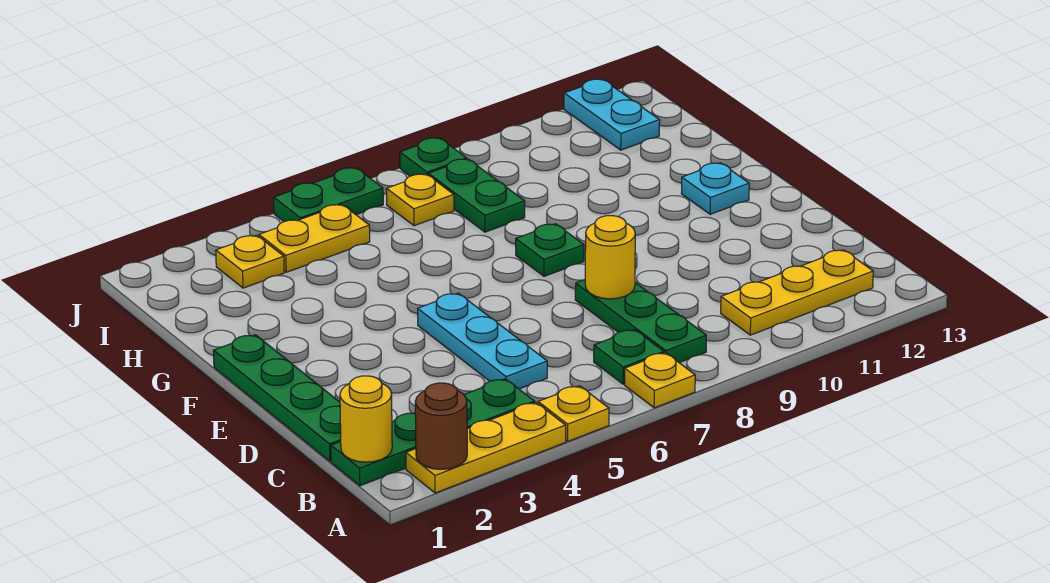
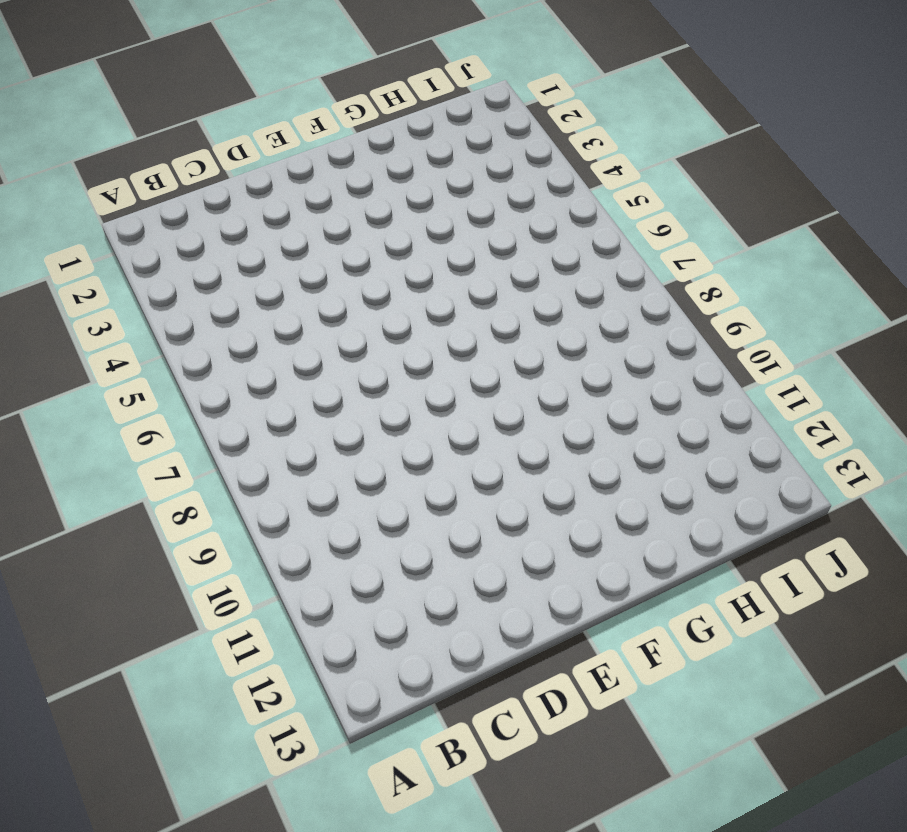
none -> yellow 1x3 plate [406,403,566,493]
none -> yellow 1x1 plate [538,386,609,441]
none -> yellow 1x1 plate [625,353,695,408]

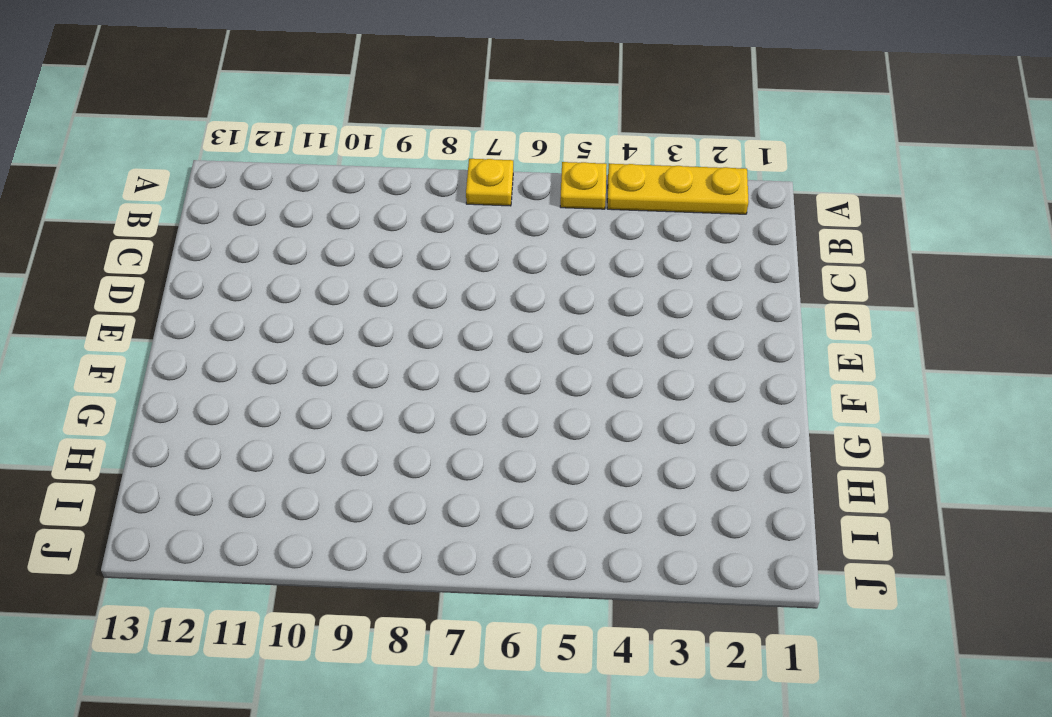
none -> green 1x4 plate [331,379,535,486]
none -> green 1x1 plate [594,330,664,384]
none -> green 1x3 plate [575,280,706,363]

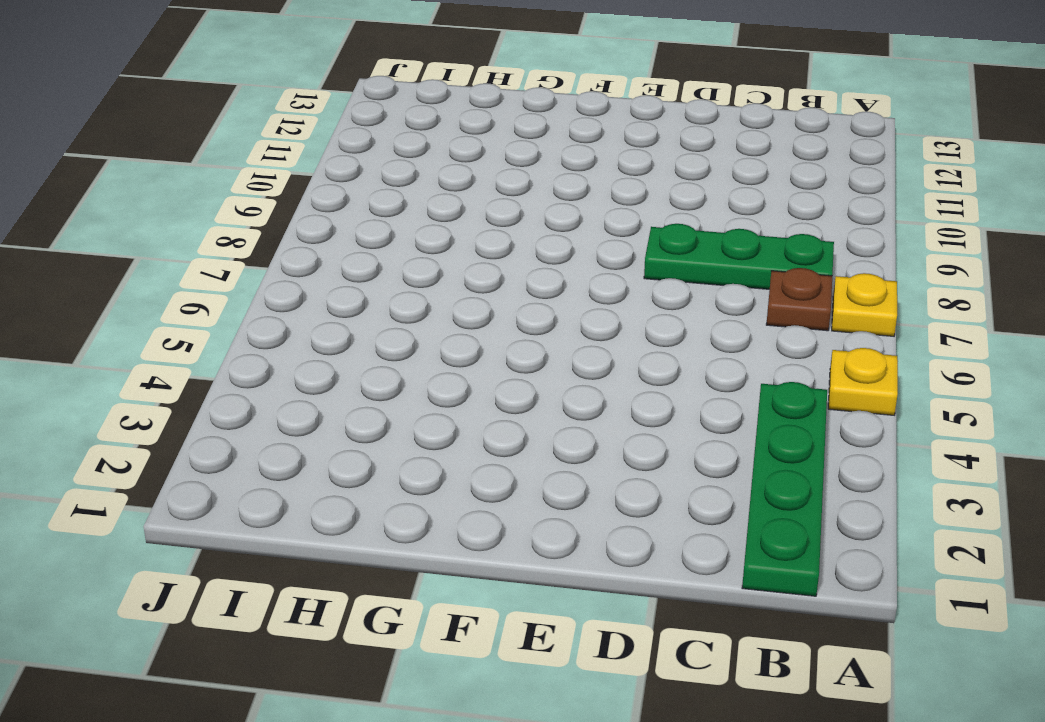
brown 1x1 plate [766,268,832,331] -> green 1x1 plate [594,330,664,384]
none -> yellow 1x3 plate [406,403,566,493]
none -> yellow 1x3 plate [721,250,873,335]
none -> green 1x4 plate [213,335,341,461]

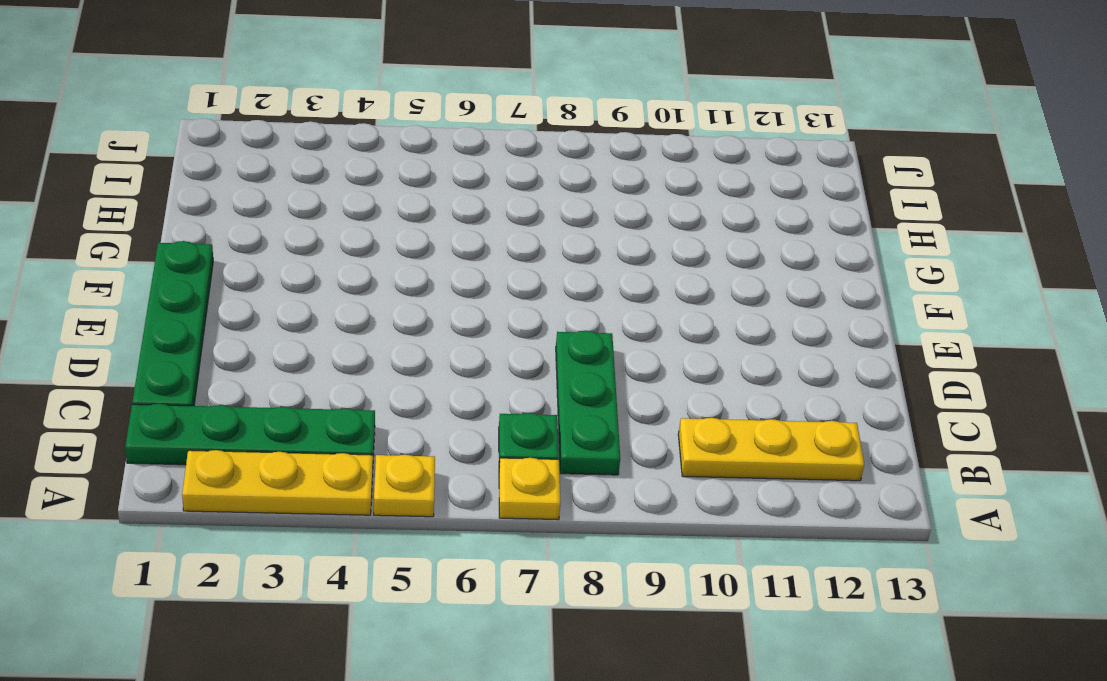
none -> cyan 1x3 plate [418,293,547,389]
none -> green 1x1 plate [516,224,584,276]
none -> cyan 1x1 plate [681,163,749,214]

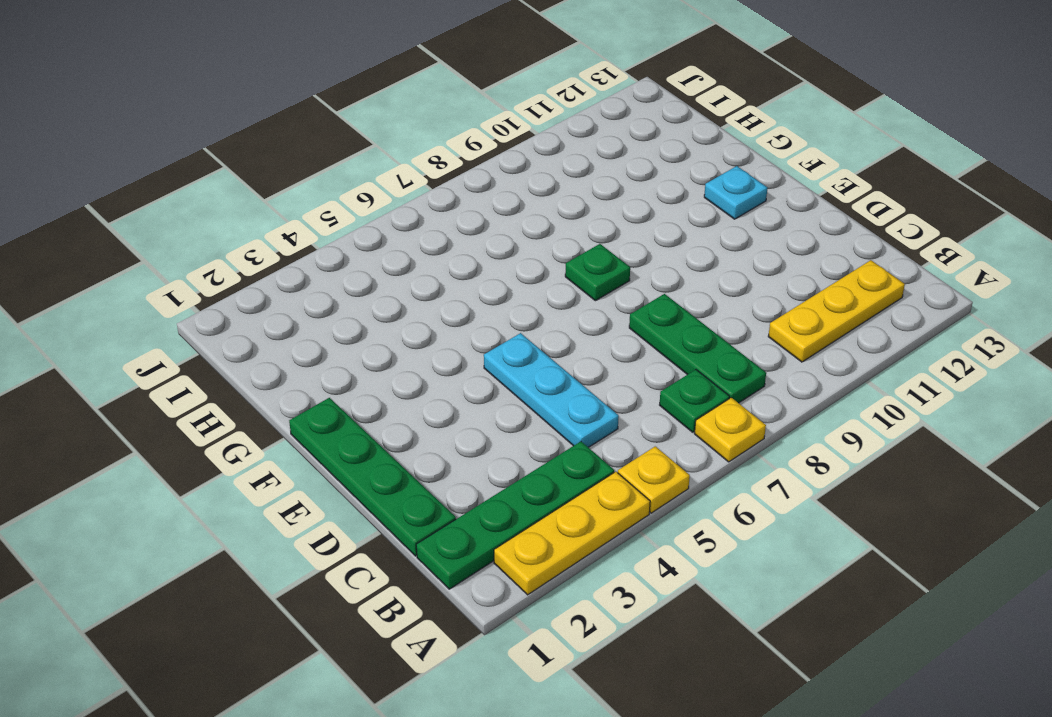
none -> green 1x2 plate [428,159,525,232]
none -> yellow 1x1 plate [216,235,284,288]
none -> yellow 1x2 plate [259,205,370,272]

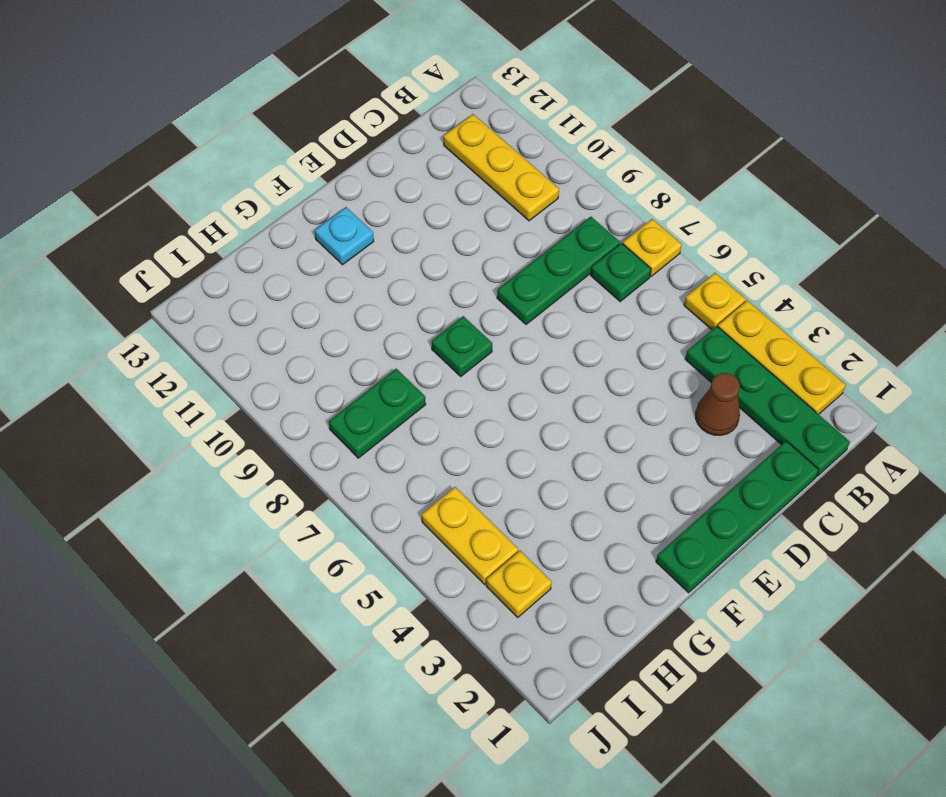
brown 1x1 cone [696,373,740,435] -> none
none -> cyan 1x3 plate [418,293,547,389]
none -> yellow 1x1 plate [387,174,454,226]
none -> cyan 1x2 plate [564,79,660,150]

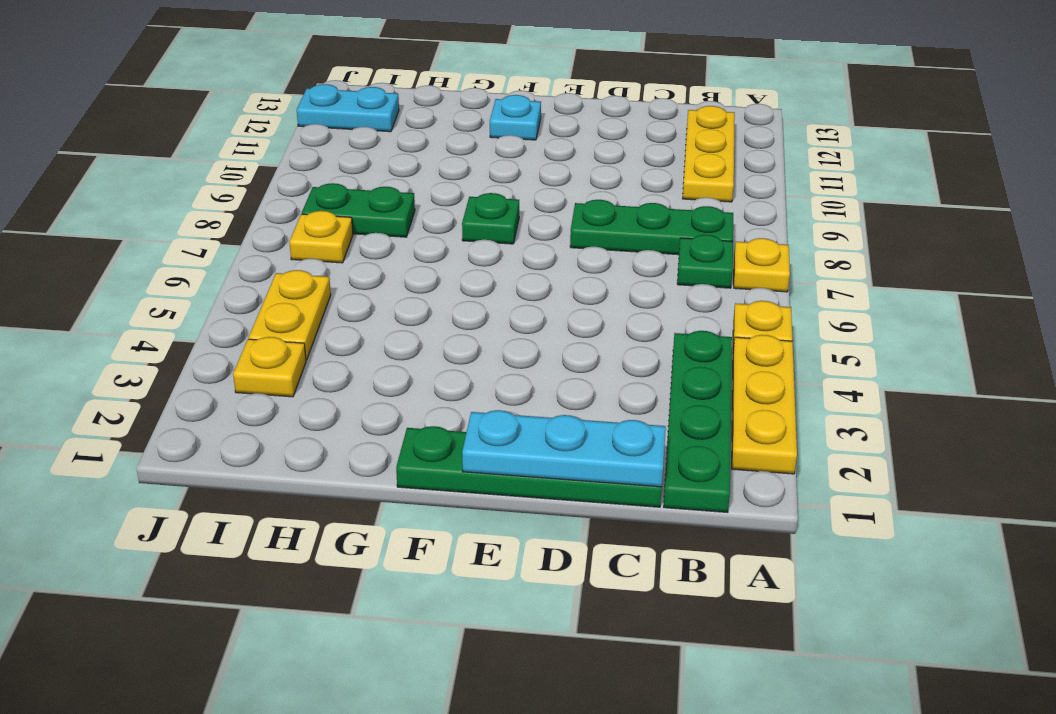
cyan 1x3 plate [462,410,666,487] -> cyan 1x3 plate moved to [418,293,547,389]
none -> green 1x2 plate [274,168,383,222]
none -> green 1x1 plate [400,138,467,176]
none -> brown 1x1 round brick [415,383,467,469]

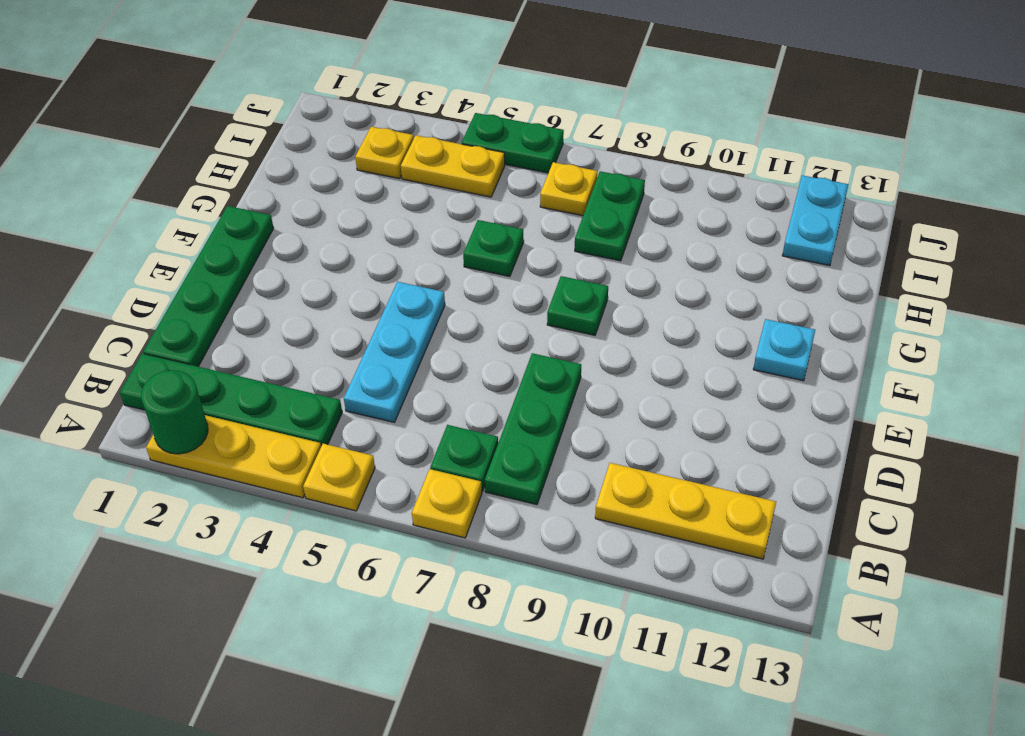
green 1x1 round brick [141,370,208,454] -> brown 1x1 round brick [415,383,467,469]
green 1x1 plate [463,220,524,277] -> green 1x1 plate moved to [400,138,467,176]
none -> yellow 1x1 round brick [340,376,392,462]
none -> yellow 1x1 round brick [585,216,635,299]

